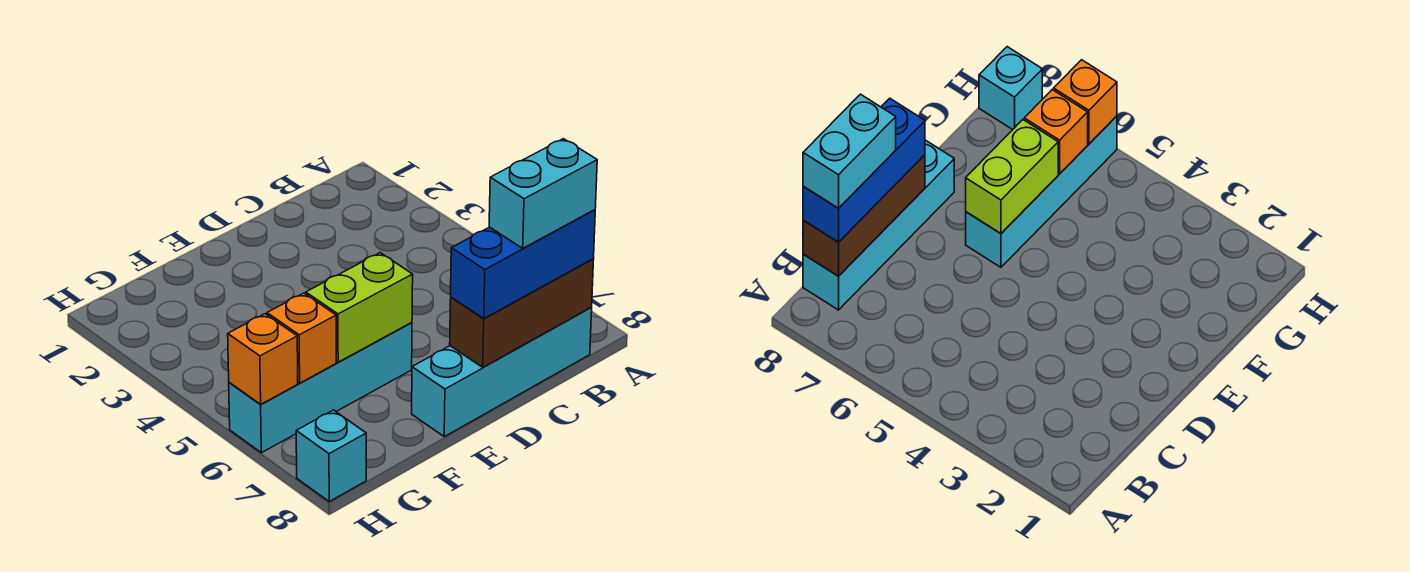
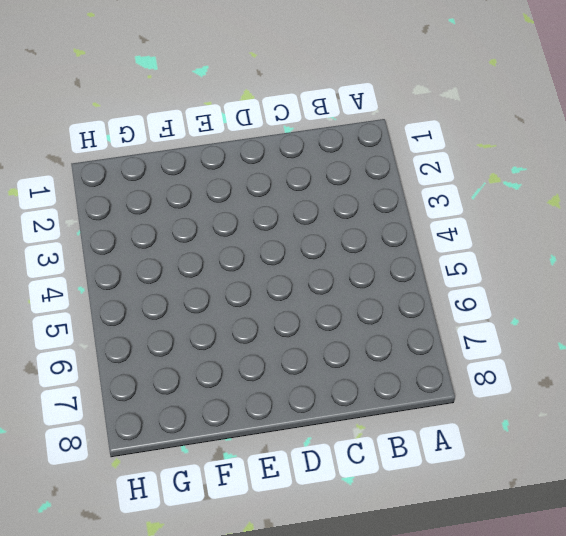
none -> cyan 1x4 brick [412,308,592,437]
none -> cyan 1x4 brick [229,322,412,453]

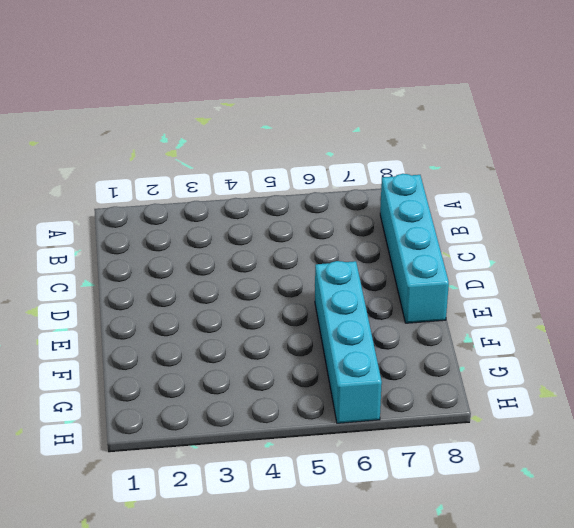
none -> cyan 1x1 brick [296,410,366,502]
none -> brown 1x3 brick [450,259,594,367]

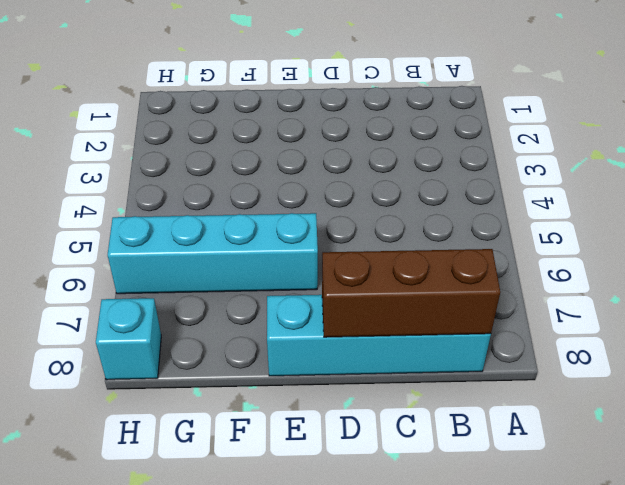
none -> lime 1x2 brick [306,253,413,362]
none -> orange 1x1 brick [267,293,336,383]

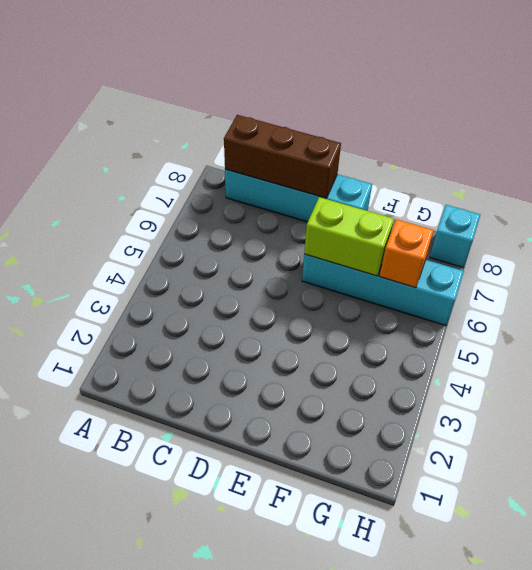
none -> orange 1x1 brick [228,314,298,404]
none -> blue 1x3 brick [451,210,595,318]

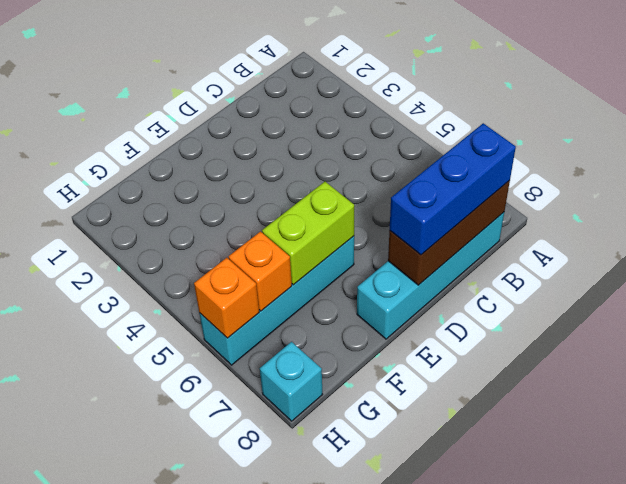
none -> cyan 1x2 brick [489,139,597,248]

